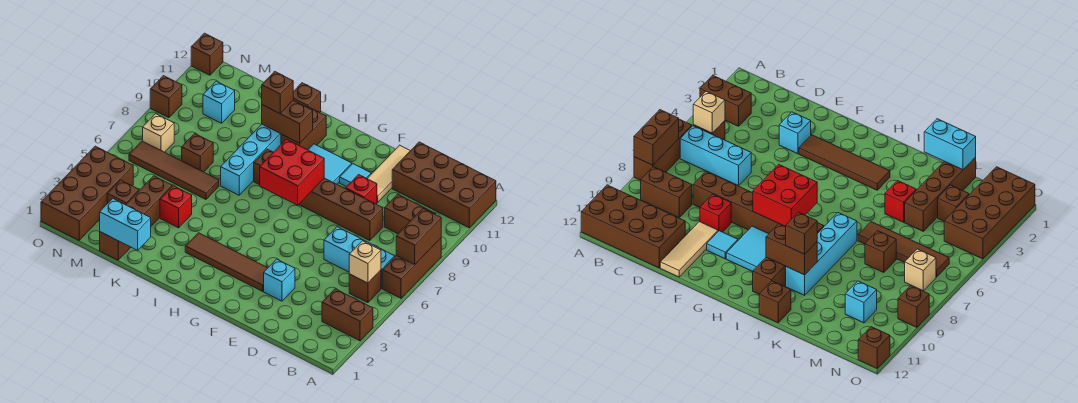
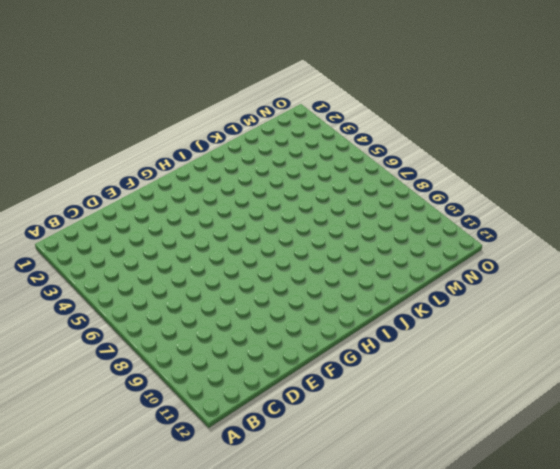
none -> brown 1x2 brick [322,289,373,341]
none -> brown 1x3 brick [383,238,441,298]
none -> brown 2x4 brick [392,142,496,228]
none -> brown 1x1 brick [349,270,381,303]

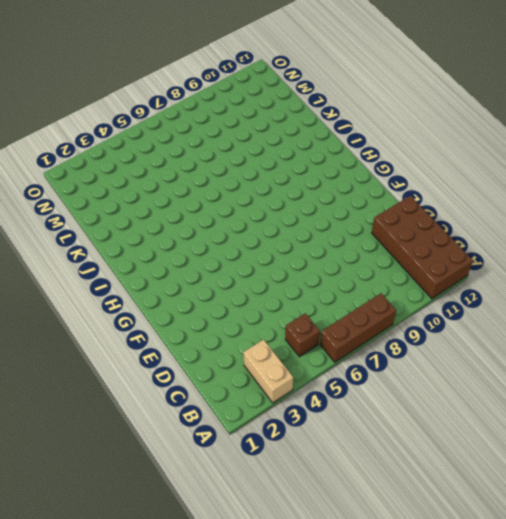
tan 1x2 brick [243,340,293,403] -> brown 1x2 brick [322,289,373,341]
none -> cyan 1x3 brick [324,227,395,289]
none -> brown 1x2 brick [385,194,436,234]
none -> brown 1x6 brick [254,149,383,241]
none -> cyan 1x1 brick [264,259,295,301]

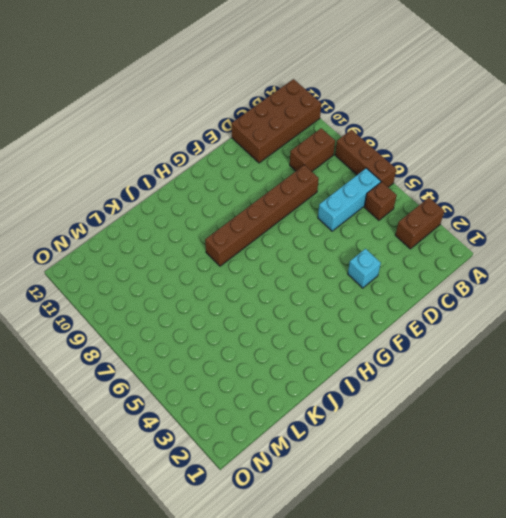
none -> red 1x1 brick [346,175,377,204]
none -> tan 1x3 tile [367,145,410,202]
none -> brown 1x4 tile [185,233,267,291]
none -> cyan 1x1 tile [340,164,371,187]

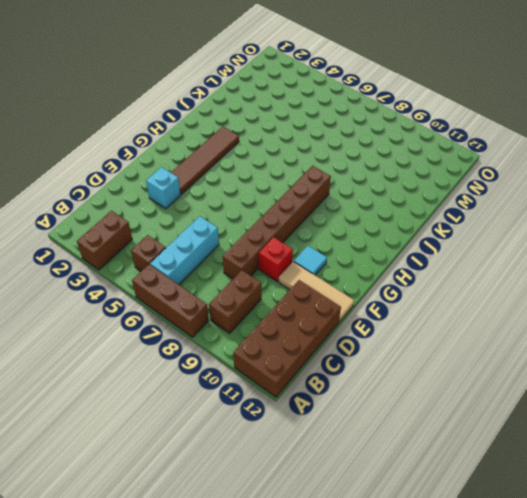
none -> cyan 2x2 tile [308,144,352,184]
none -> brown 1x2 brick [281,107,326,150]
none -> cyan 1x4 brick [221,124,281,195]
none -> brown 1x1 brick [293,83,321,113]

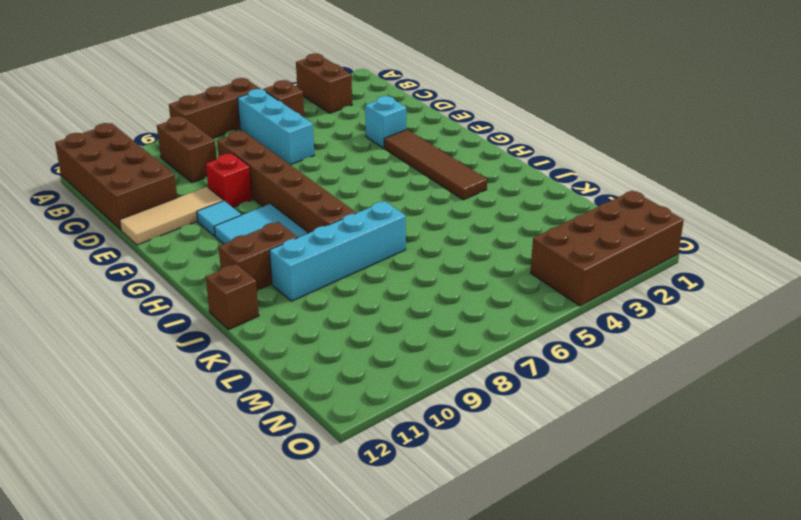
none -> red 1x1 brick [160,186,192,228]
none -> brown 1x4 tile [129,141,219,199]
none -> brown 1x4 brick [100,176,172,260]
none -> brown 1x1 brick [182,134,213,172]

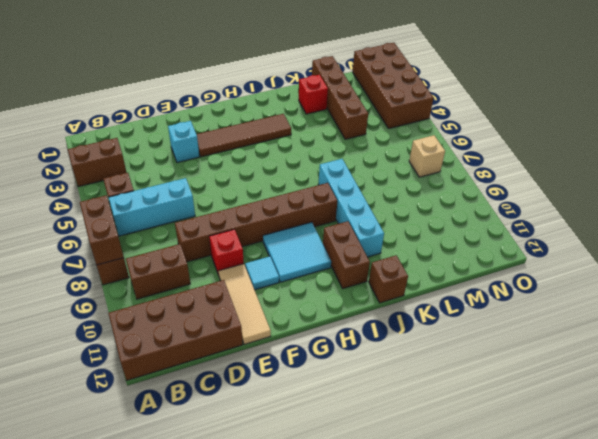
red 1x1 brick [299,75,328,114] -> red 1x1 brick moved to [160,186,192,228]
none -> brown 1x4 tile [129,141,219,199]
none -> brown 1x1 brick [182,134,213,172]
none -> brown 1x1 brick [107,180,139,205]
none -> cyan 1x1 brick [203,81,235,123]

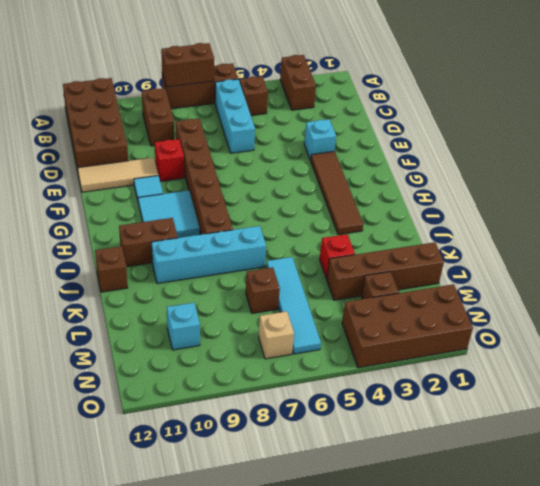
cyan 1x4 tile [266,257,321,354] -> brown 1x4 tile [129,141,219,199]
none -> brown 1x1 brick [150,76,182,118]
none -> brown 1x1 brick [191,33,223,75]
none -> tan 1x1 brick [349,241,381,283]
none -> red 2x2 brick [260,139,324,205]

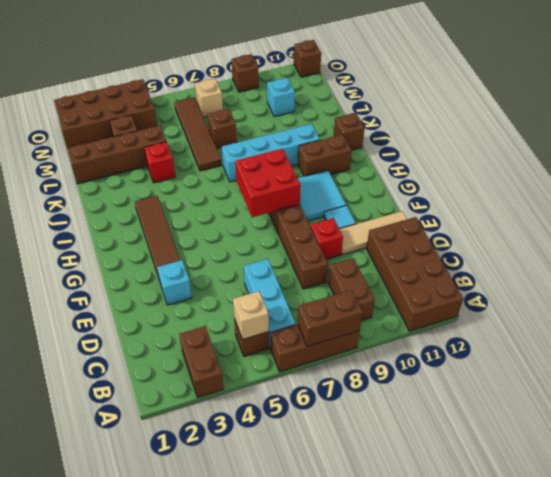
none -> brown 1x2 brick [262,101,313,143]
none -> cyan 1x2 brick [100,199,151,250]
none -> brown 1x1 brick [262,71,293,114]

